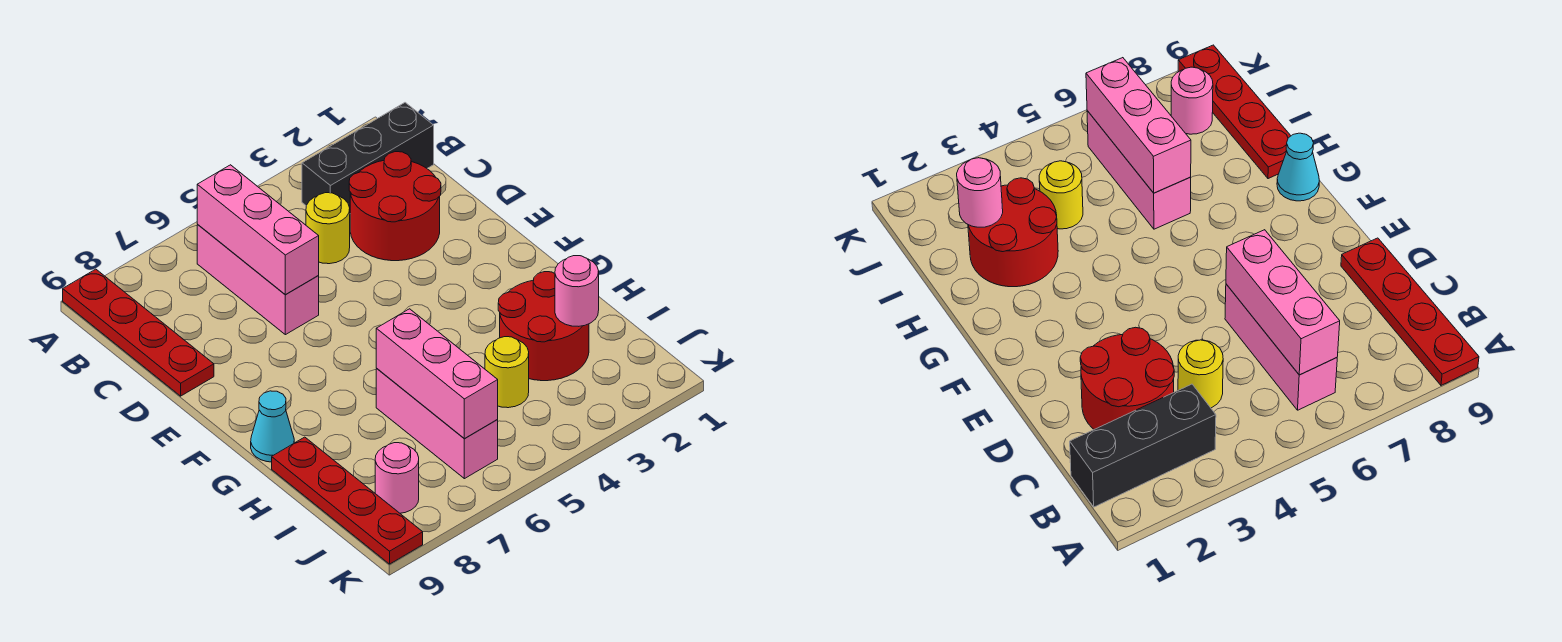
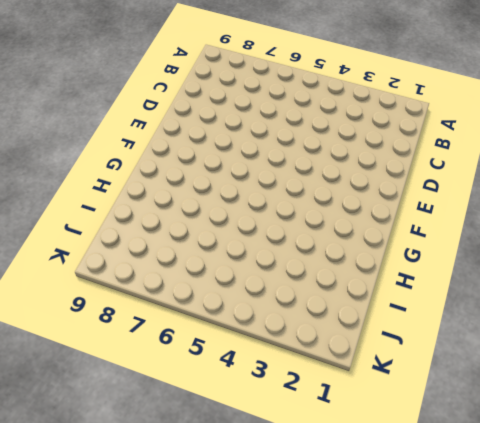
none -> red 1x4 plate [63,269,214,396]
none -> black 1x3 brick [302,103,434,208]
none -> pink 1x3 brick [197,225,319,335]

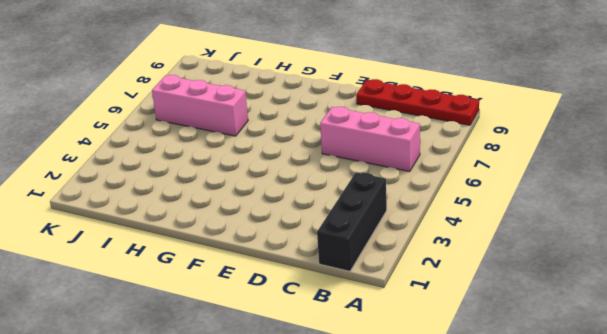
none -> red 2x2 round brick [349,152,441,261]
none -> yellow 1x1 round brick [306,193,350,264]
none -> cyan 1x1 cone [251,391,294,462]

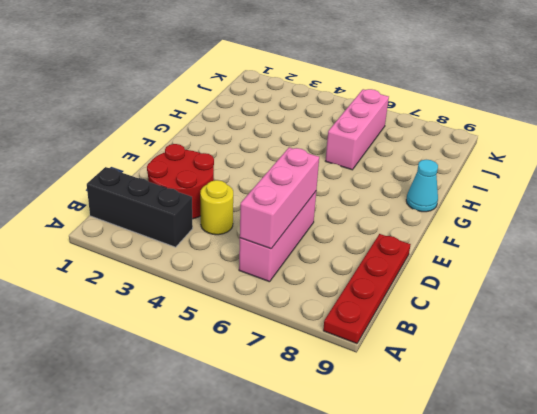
none -> red 2x2 round brick [498,272,589,381]
none -> red 1x4 plate [272,437,423,564]
none -> yellow 1x1 round brick [485,337,529,408]

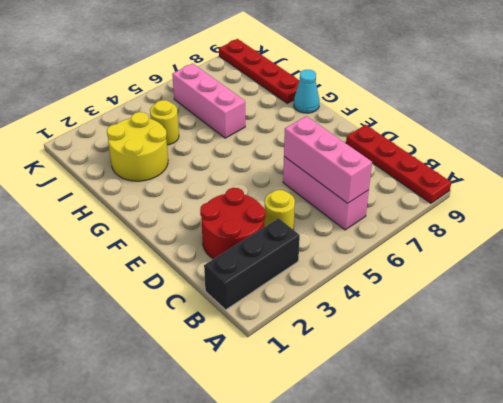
yellow 2x2 round brick [107,112,168,181] -> red 2x2 round brick [498,272,589,381]
none -> pink 1x1 round brick [375,443,419,513]
none -> pink 1x3 brick [376,309,498,439]
none -> pink 1x1 round brick [555,256,599,326]

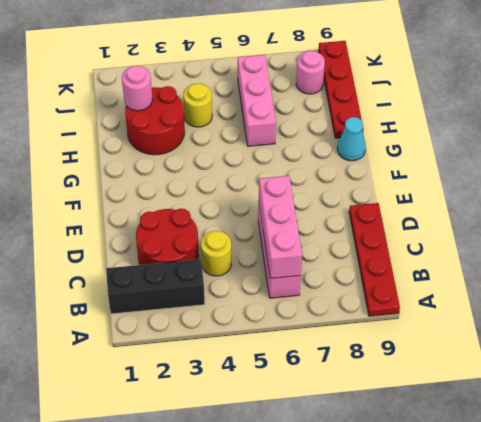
none -> pink 1x3 brick [376,309,498,439]

